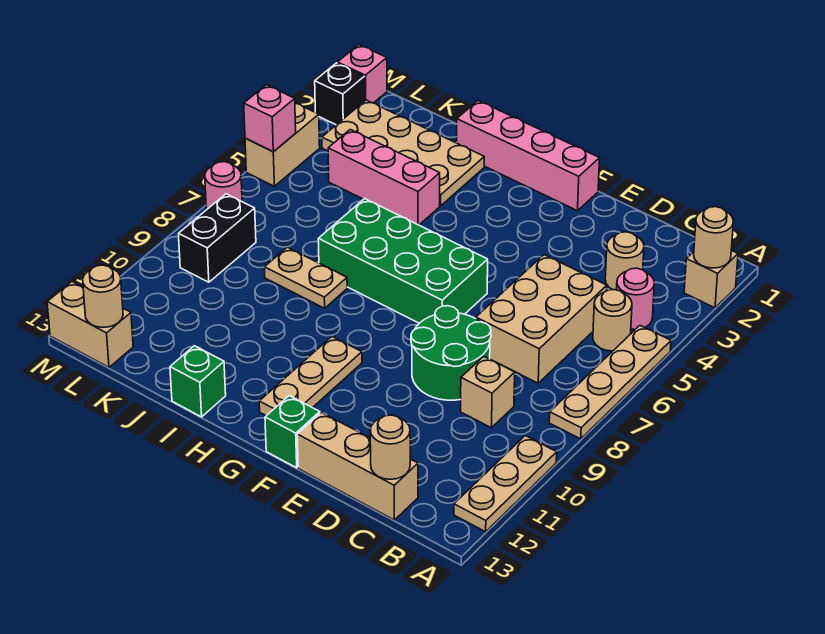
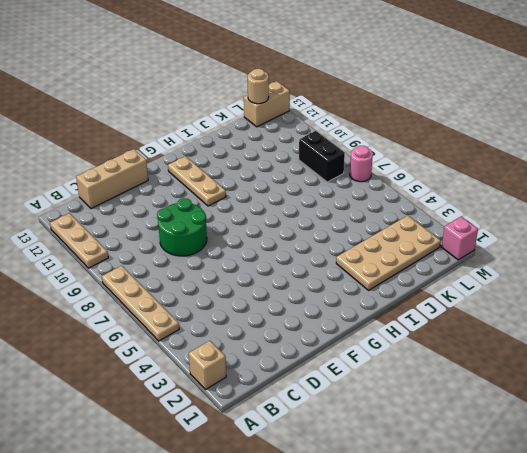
none -> pink 1x1 round brick [617,268,654,330]
none -> tan 1x1 round brick [593,290,632,351]
none -> tan 1x1 round brick [605,232,644,290]

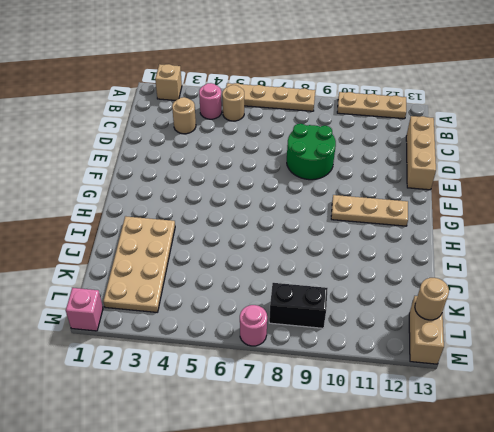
none -> tan 2x3 brick [476,255,607,383]
none -> tan 1x1 brick [461,356,515,428]
none -> pink 1x4 brick [457,101,600,211]

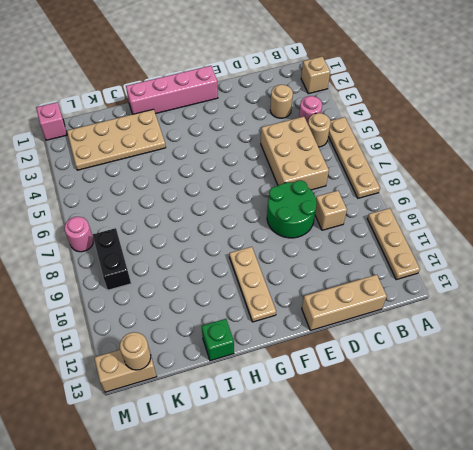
none -> green 2x4 brick [318,199,488,323]
none -> green 1x1 brick [265,396,320,468]
none -> pink 1x3 brick [328,130,440,225]

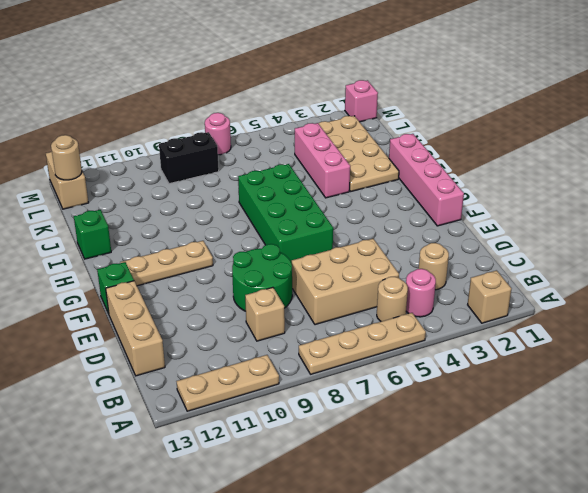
none -> tan 1x2 plate [264,247,347,308]
none -> black 1x1 brick [315,63,365,125]
none -> tan 1x2 brick [245,103,320,186]

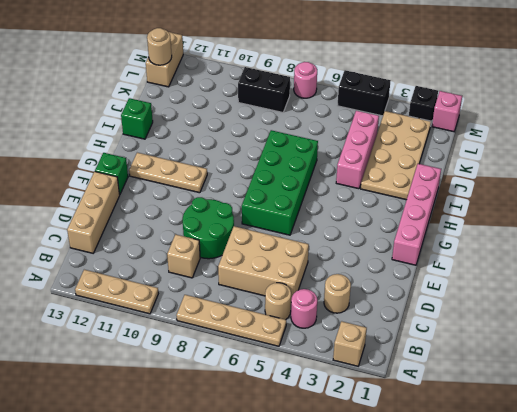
black 1x2 brick [337,70,391,116] -> tan 1x2 brick [245,103,320,186]
none -> tan 1x2 plate [264,247,347,308]
none -> tan 1x1 round brick [694,207,733,268]
none -> tan 1x1 round brick [370,415,410,479]

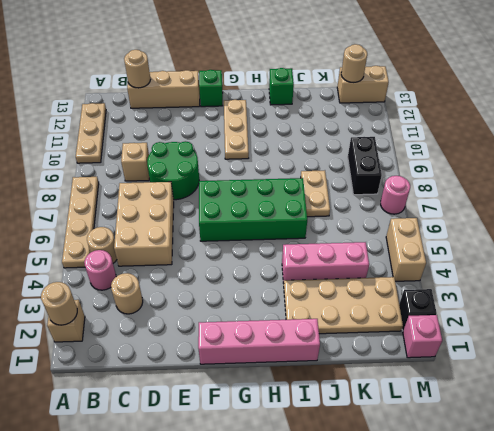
tan 1x2 plate [301,170,330,217] -> tan 1x2 plate turned to [264,247,347,308]
none -> pink 1x1 brick [244,85,296,152]

